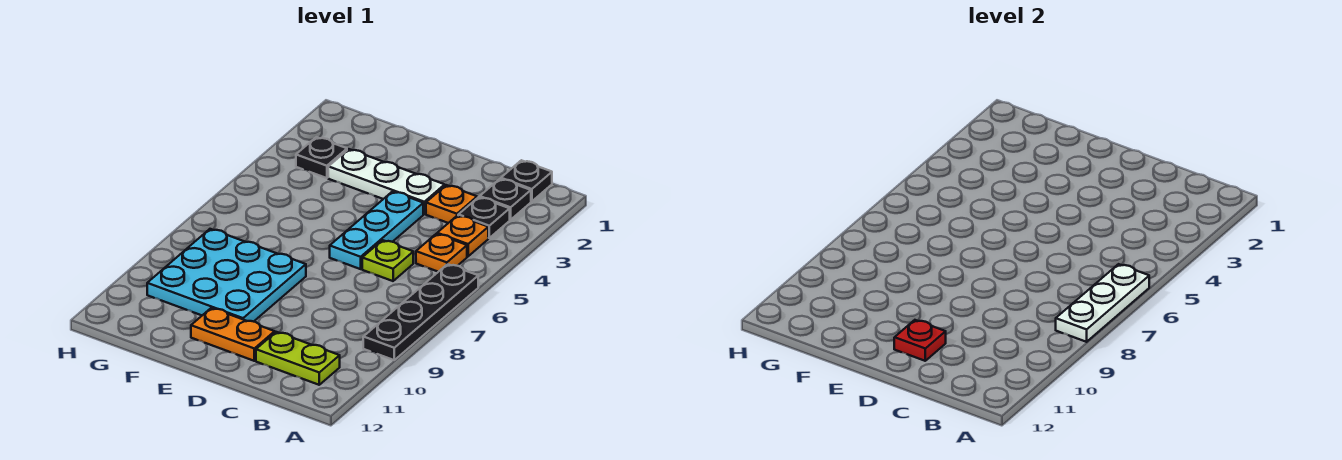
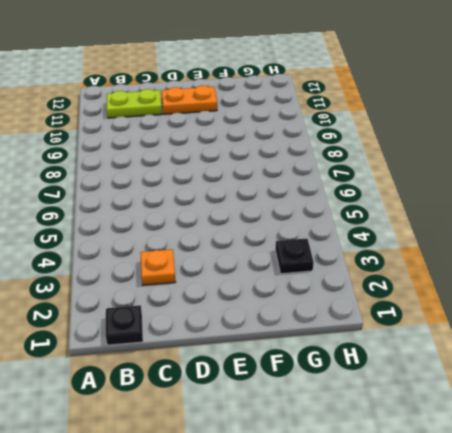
none -> black 1x4 plate [363,264,478,360]
none -> black 1x1 plate [480,179,531,220]
none -> black 1x1 plate [458,197,510,238]

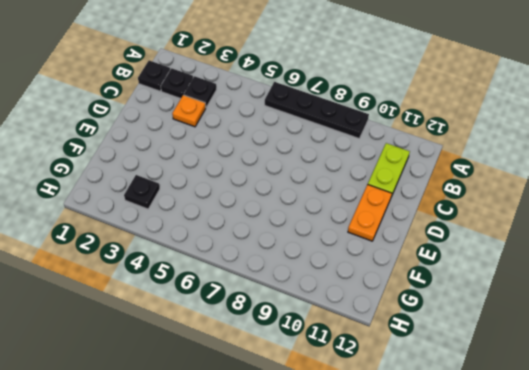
none -> orange 1x1 plate [437,215,488,256]
none -> orange 1x1 plate [416,234,467,272]
none -> lime 1x1 plate [362,240,413,281]

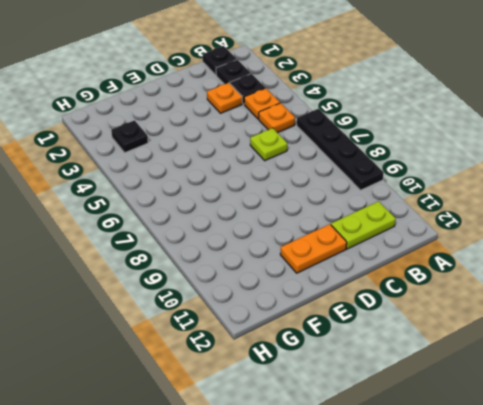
none -> white 1x3 plate [328,149,445,214]
none -> cyan 1x3 plate [330,191,423,269]
none -> cyan 3x3 plate [147,229,306,322]

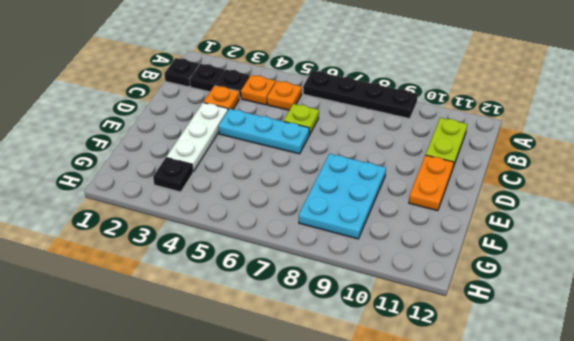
cyan 2x3 plate [299,154,386,239] -> cyan 3x3 plate [147,229,306,322]
none -> white 1x3 plate [1056,264,1149,342]
none -> red 1x1 plate [894,320,946,361]

